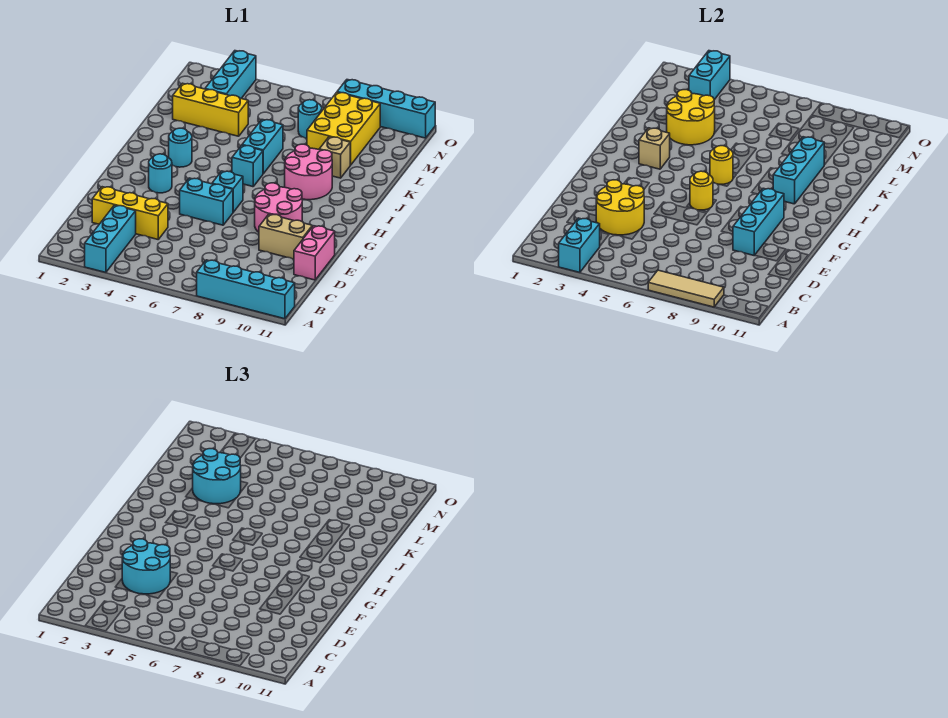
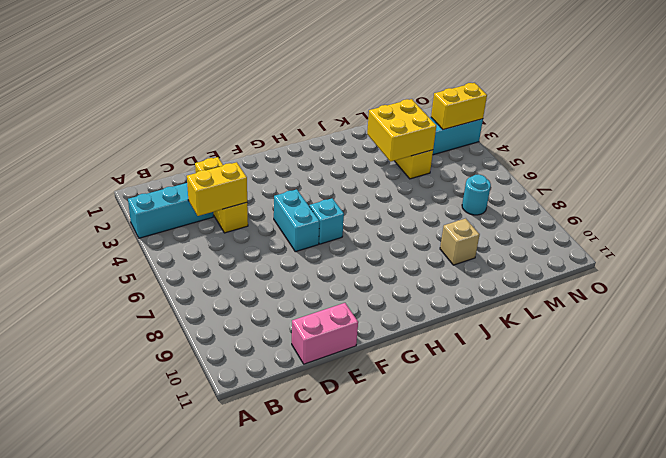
yellow 1x2 brick [187,162,247,216] -> yellow 2x2 round brick [596,180,644,235]
yellow 2x2 brick [367,99,436,162] -> yellow 2x2 round brick [667,90,715,145]
yellow 1x2 brick [431,83,487,130] -> cyan 1x2 brick [689,51,730,100]
none -> cyan 1x4 brick [197,260,295,319]
none -> tan 1x2 brick [259,214,312,259]
none -> pink 2x2 round brick [255,183,302,232]
none -> cyan 1x1 round brick [149,154,172,193]

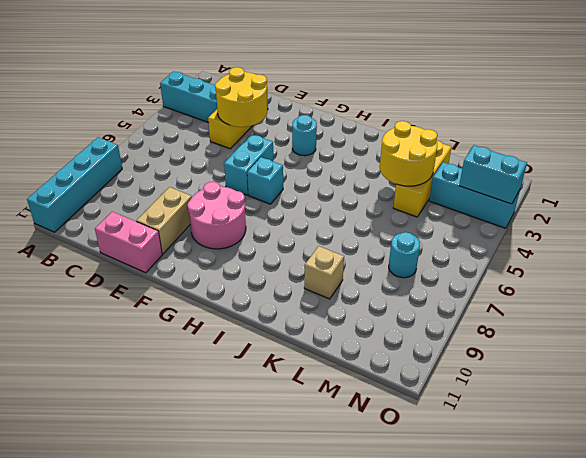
none -> cyan 1x1 round brick [169,128,192,167]
none -> cyan 1x1 brick [232,145,263,187]
none -> pink 2x2 round brick [285,144,332,200]
none -> cyan 1x2 brick [242,120,283,173]

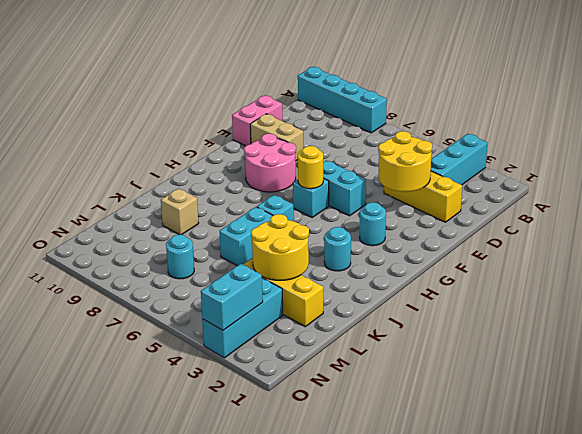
none -> pink 2x2 round brick [285,144,332,200]
none -> yellow 2x3 brick [307,92,380,165]
none -> cyan 1x4 brick [337,80,435,138]
none -> cyan 1x2 brick [559,218,600,272]

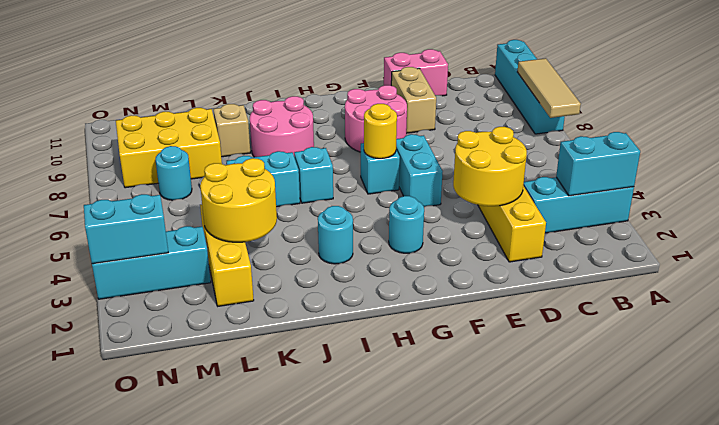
none -> cyan 1x4 brick [337,80,435,138]
none -> cyan 1x3 brick [733,188,784,255]
none -> tan 1x1 brick [639,128,670,169]
none -> yellow 1x1 round brick [710,146,733,184]

